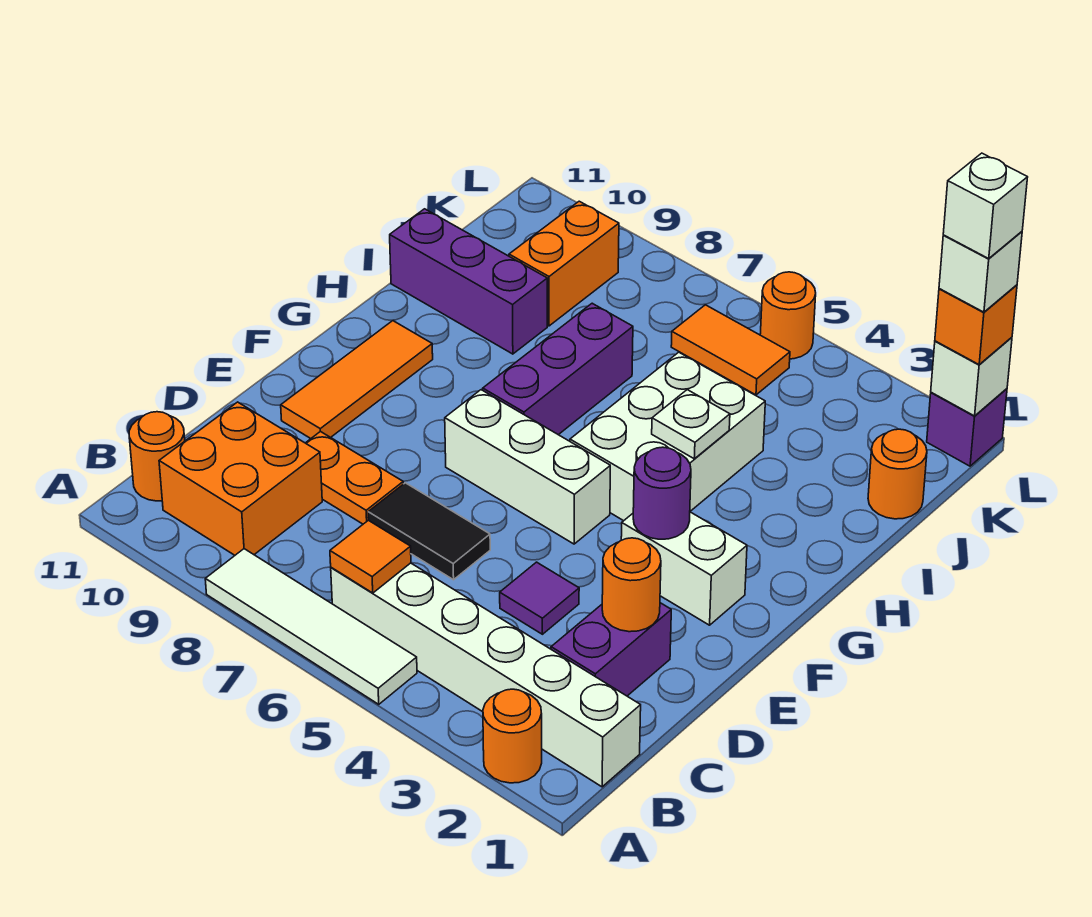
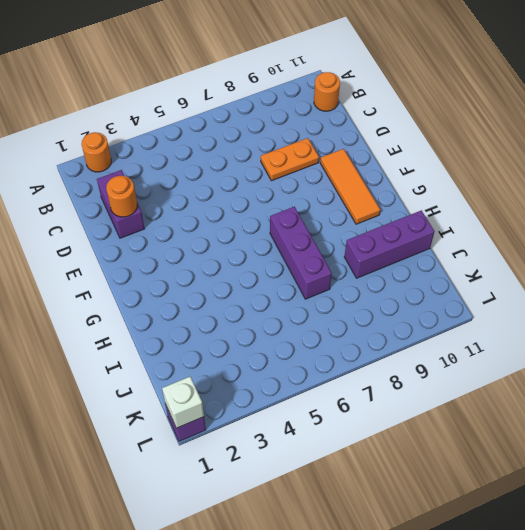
none -> white 1x4 tile [205,549,417,704]
none -> white 1x6 brick [331,563,641,787]
none -> orange 2x2 brick [159,402,322,555]

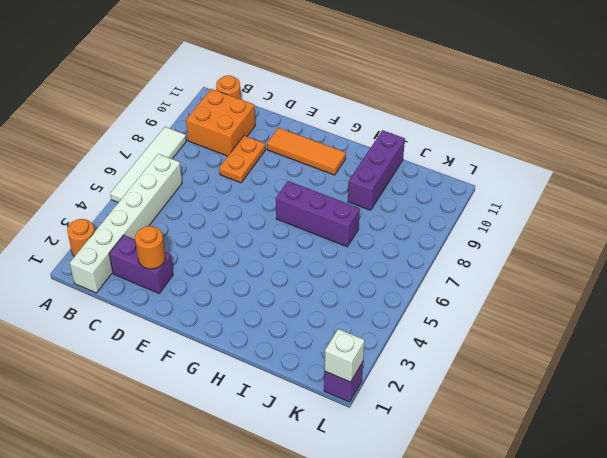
none -> purple 1x1 tile [500,562,579,634]
none -> black 1x2 tile [368,483,490,580]
none -> white 1x2 brick [621,512,747,625]

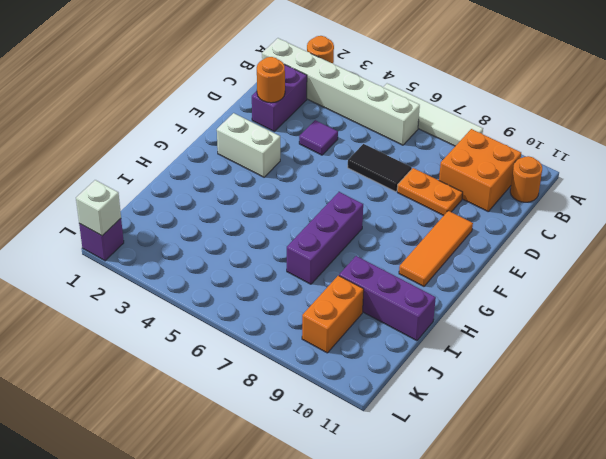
none -> white 1x3 brick [445,390,610,544]
none -> white 2x3 brick [570,352,765,521]
none -> orange 1x1 round brick [868,429,927,519]

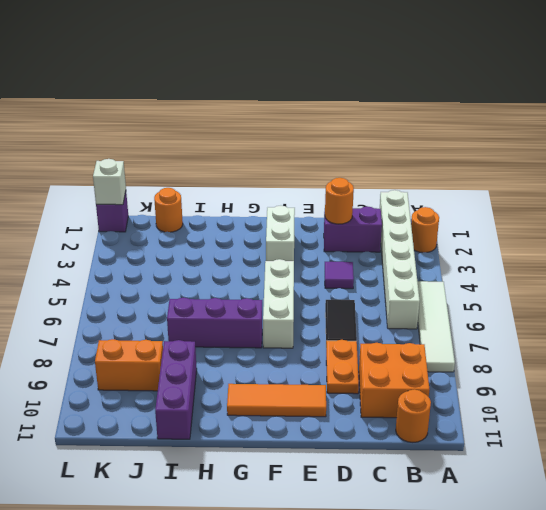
none -> white 2x3 brick [570,352,765,521]
none -> orange 1x2 tile [671,305,790,395]
none -> orange 1x1 round brick [760,272,816,359]

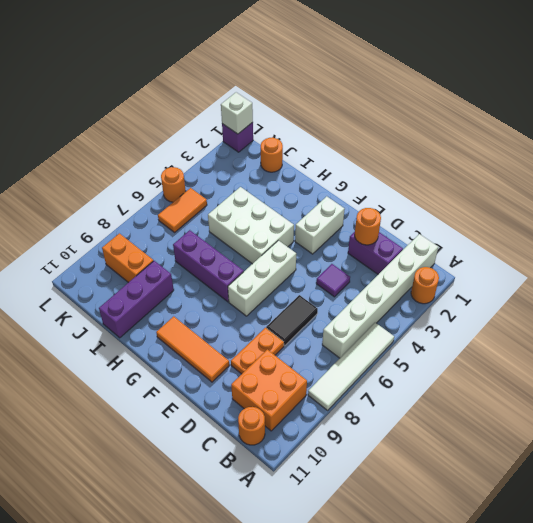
none -> orange 1x1 tile [330,520,411,593]
none -> purple 1x1 round brick [633,447,691,539]
none -> white 1x1 plate [652,390,730,459]

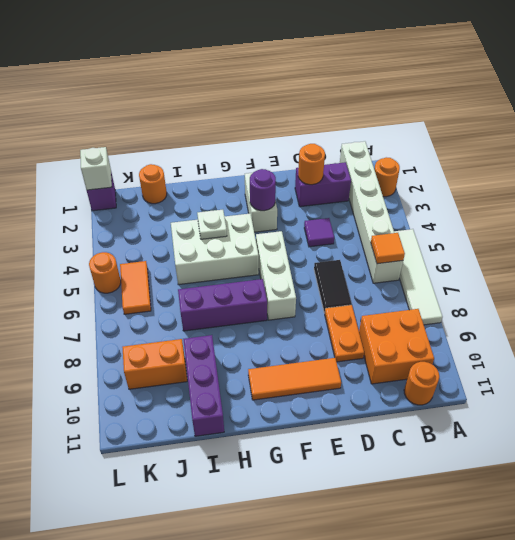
none -> orange 1x1 brick [935,285,1017,365]
none -> white 1x1 brick [939,232,1022,312]
none -> white 1x1 brick [943,153,1028,258]

